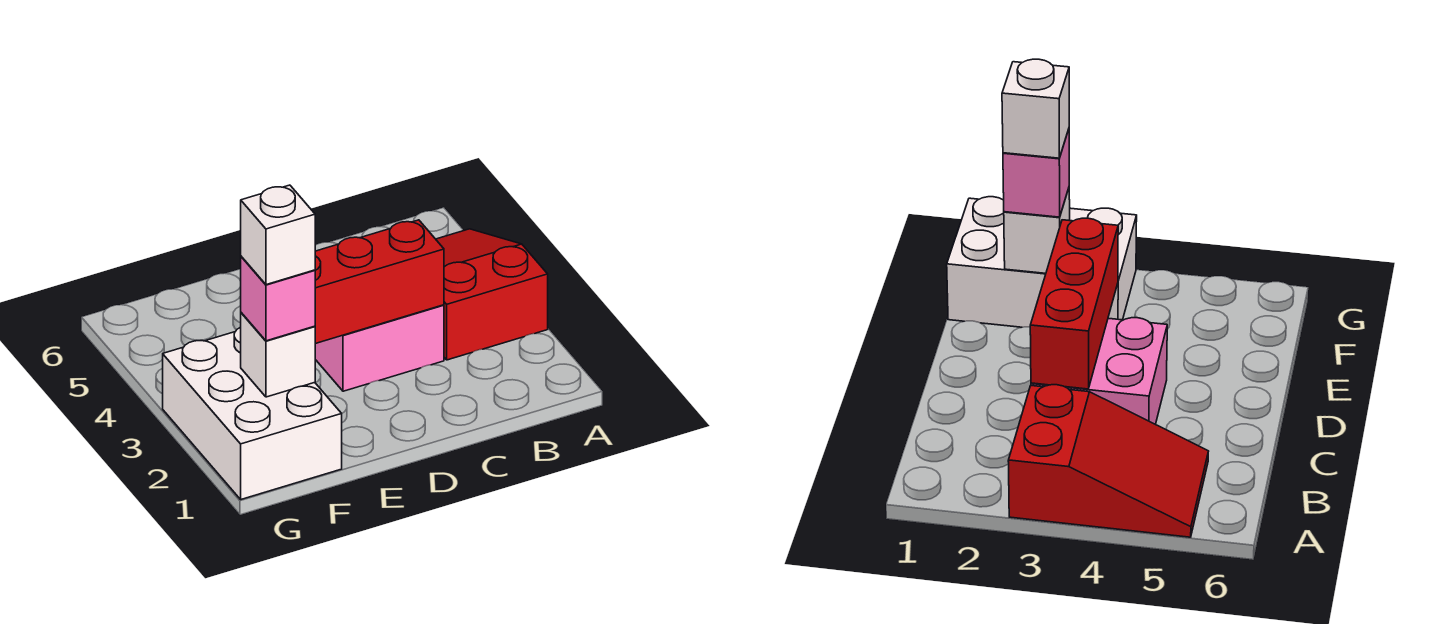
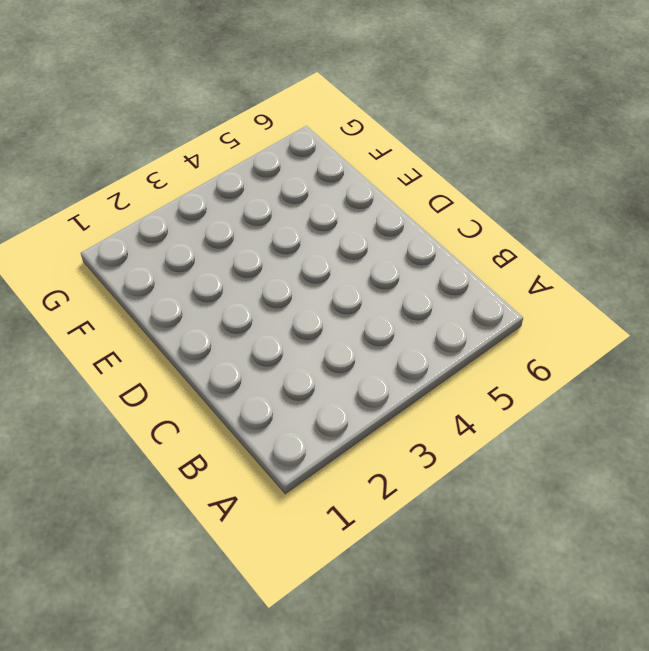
none -> red 2x3 slope [436,229,548,360]
none -> pink 2x2 brick [315,305,444,391]

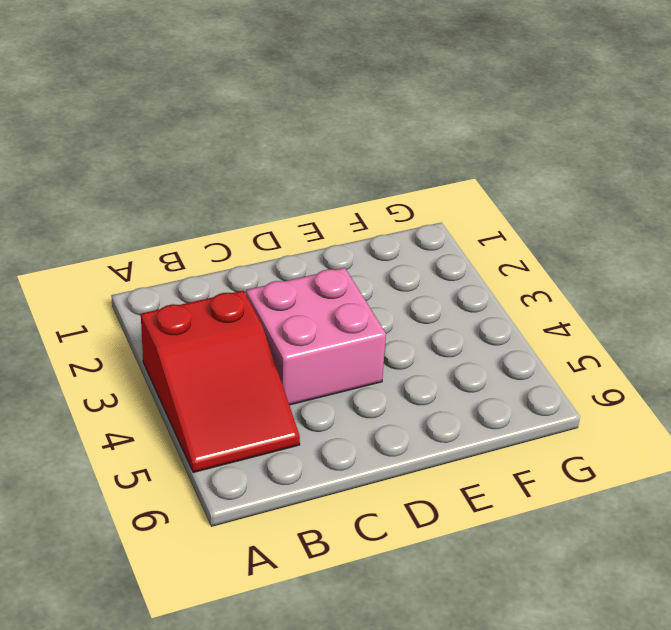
none -> white 2x3 brick [163,327,342,499]
none -> red 1x3 brick [315,220,444,344]

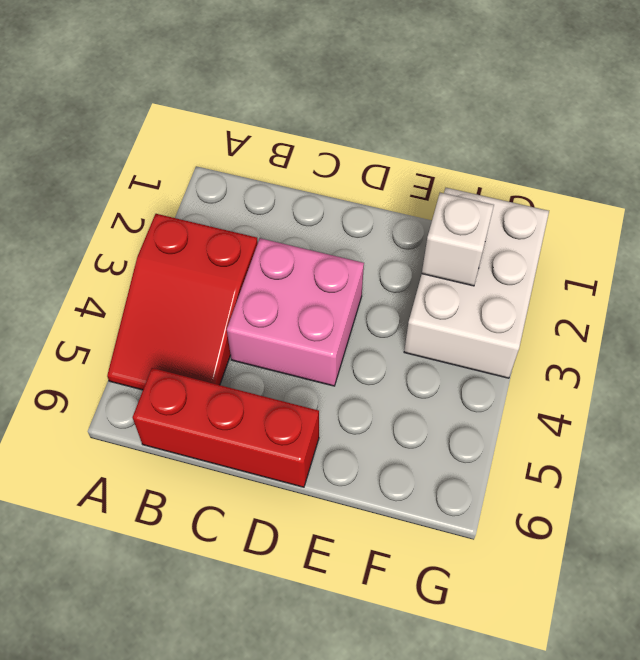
red 1x3 brick [133,368,319,487] -> red 1x3 brick moved to [315,220,444,344]
none -> pink 1x1 brick [241,256,315,341]
none -> white 1x1 brick [241,185,315,285]

